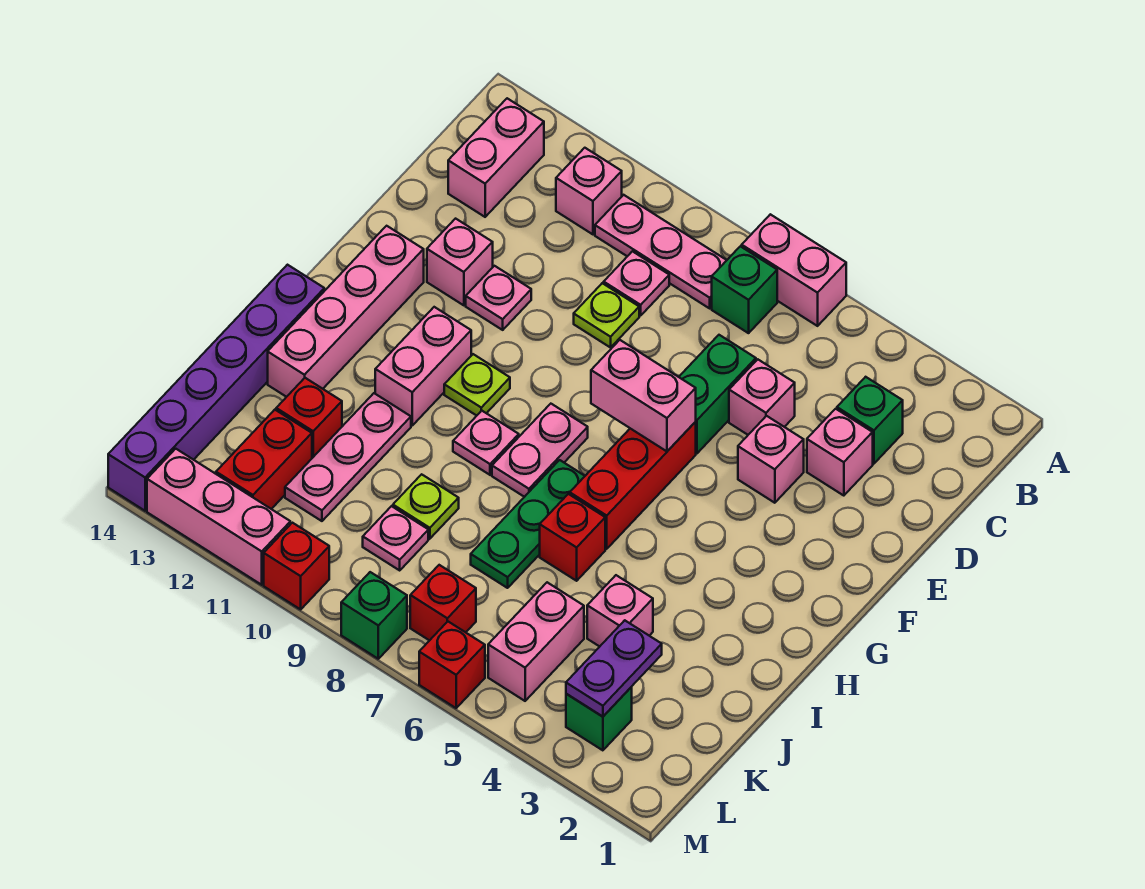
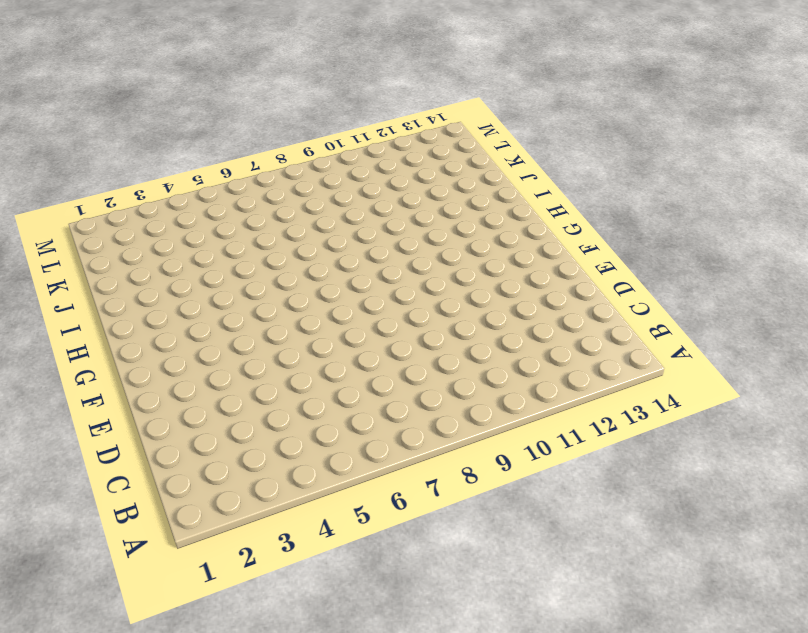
none -> pink 1x2 brick [742,214,846,326]
none -> green 1x1 brick [712,246,777,333]
none -> pink 1x3 plate [595,195,727,308]
none -> pink 1x1 brick [556,148,622,234]

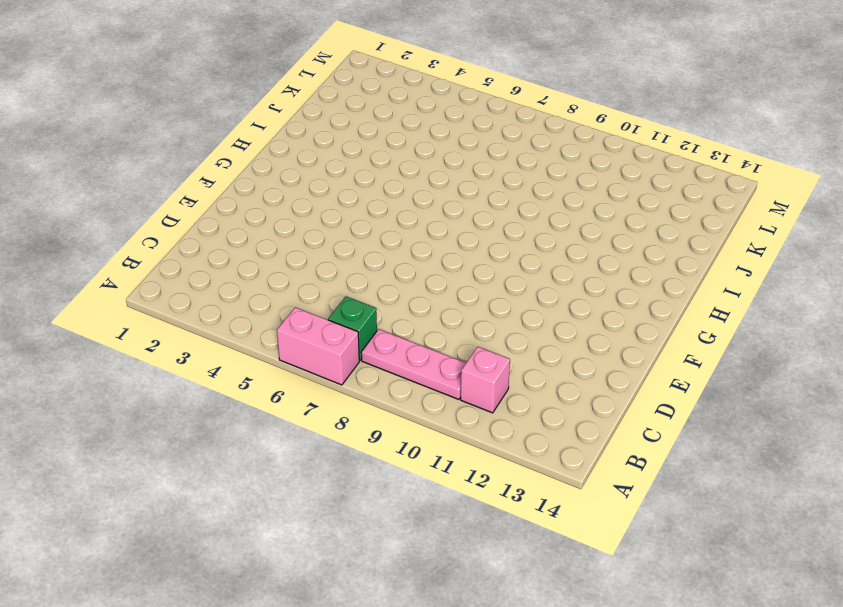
none -> pink 1x2 brick [448,98,544,217]
none -> green 1x1 brick [837,377,903,464]
none -> pink 1x1 plate [604,251,669,316]
none -> pink 1x1 brick [807,409,873,496]

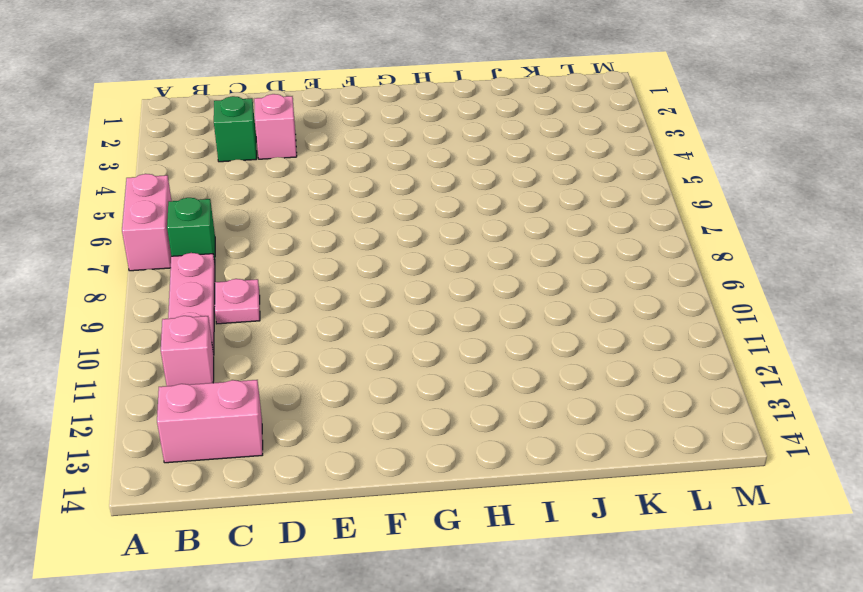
none -> pink 1x1 brick [729,359,795,435]
none -> green 1x2 brick [679,335,756,453]
none -> lime 1x1 plate [574,283,639,348]
none -> pink 1x1 brick [738,416,804,503]

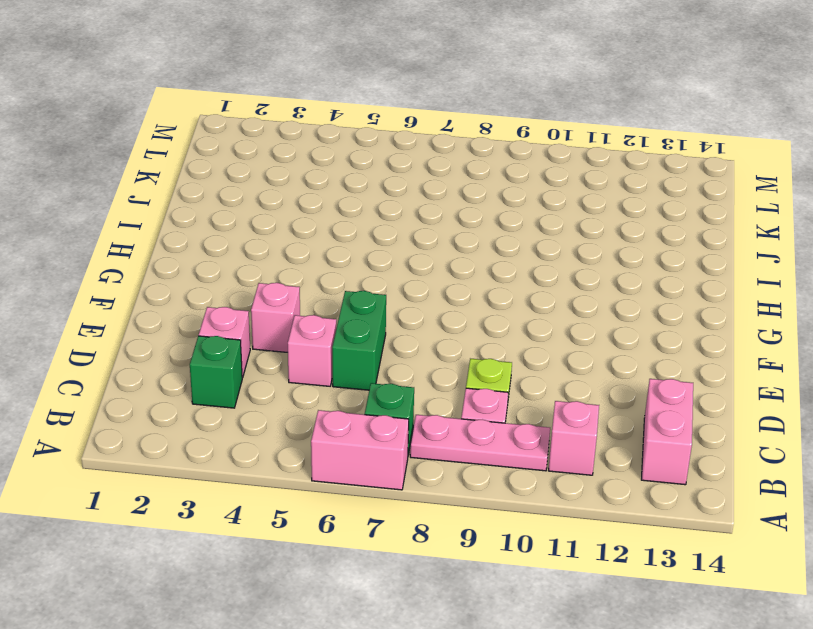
none -> pink 1x1 plate [466,266,531,330]
none -> pink 1x1 brick [427,219,493,305]
none -> red 1x3 brick [570,422,696,549]
none -> pink 1x4 brick [268,226,424,397]

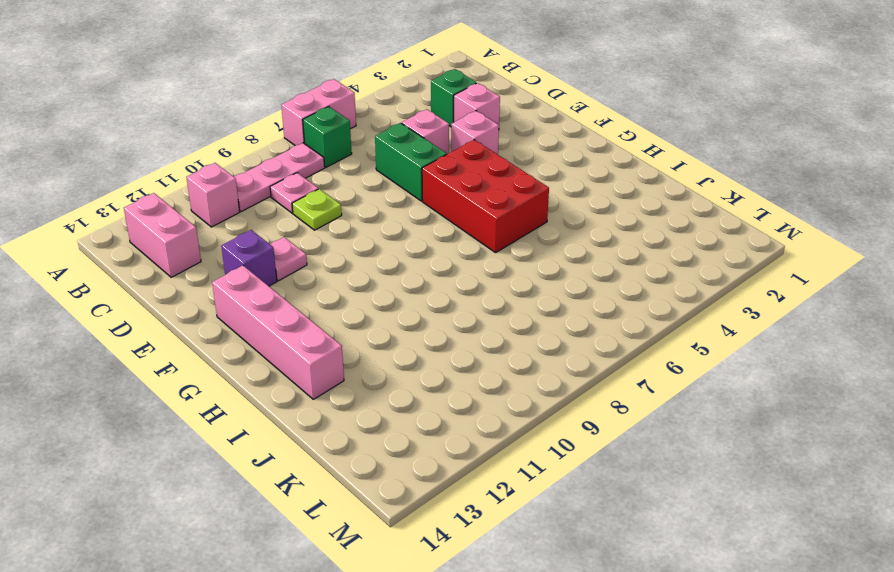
purple 1x1 brick [221,230,277,286] -> pink 1x1 brick [427,219,493,305]
red 2x3 brick [422,140,549,253] -> red 1x3 brick [570,422,696,549]
none -> pink 1x2 plate [492,404,588,497]
none -> lime 1x1 plate [444,354,510,416]
none -> pink 1x2 brick [375,307,471,425]
none -> green 1x3 plate [471,460,585,588]

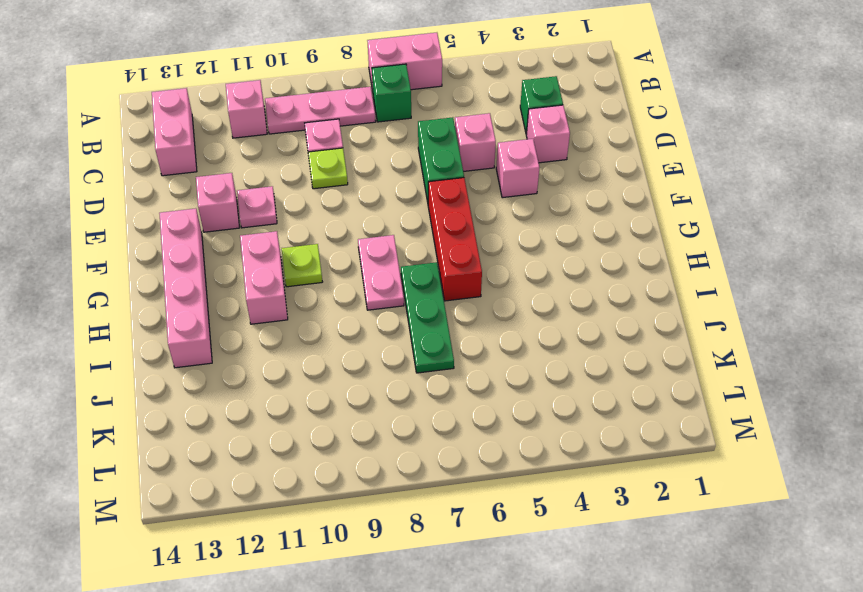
none -> pink 1x1 plate [453,411,519,475]
none -> purple 1x6 brick [108,265,324,511]
none -> red 1x1 brick [540,494,605,581]
none -> pink 1x3 plate [285,393,411,521]

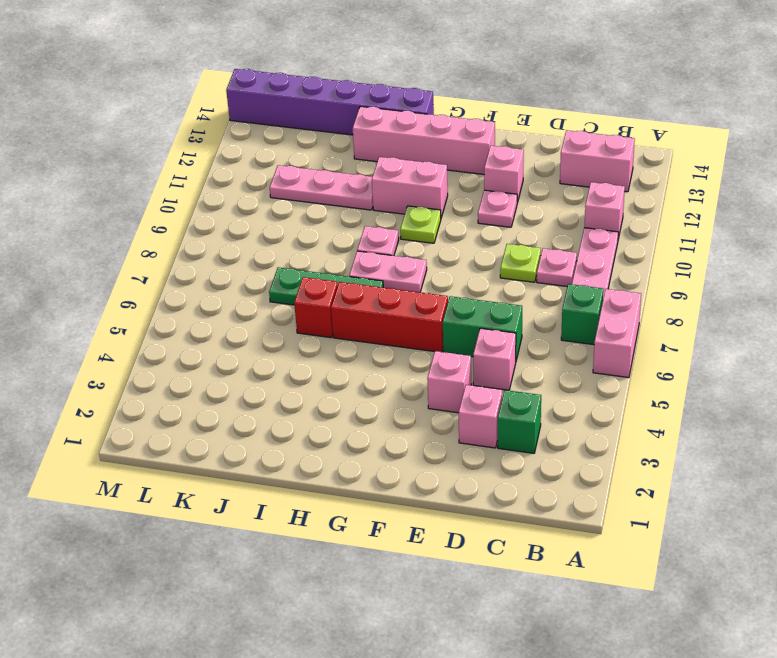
none -> pink 1x1 brick [587,575,653,647]
none -> lime 1x1 plate [393,474,459,539]
none -> red 1x1 brick [276,378,342,458]
none -> pink 1x2 brick [488,582,584,701]

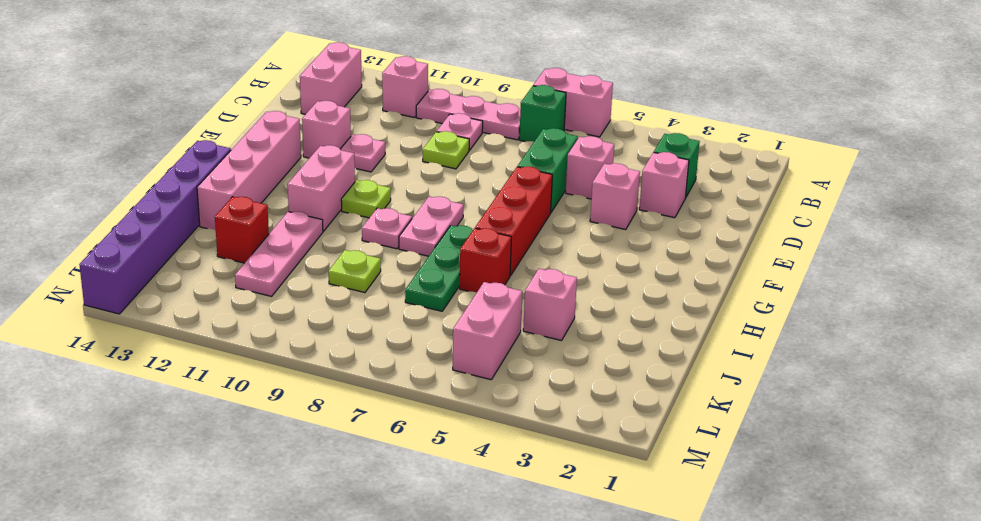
none -> pink 1x1 plate [363,506,428,570]
none -> red 1x2 brick [216,410,312,509]
none -> green 1x1 brick [566,687,632,750]
none -> red 1x1 brick [410,565,476,641]

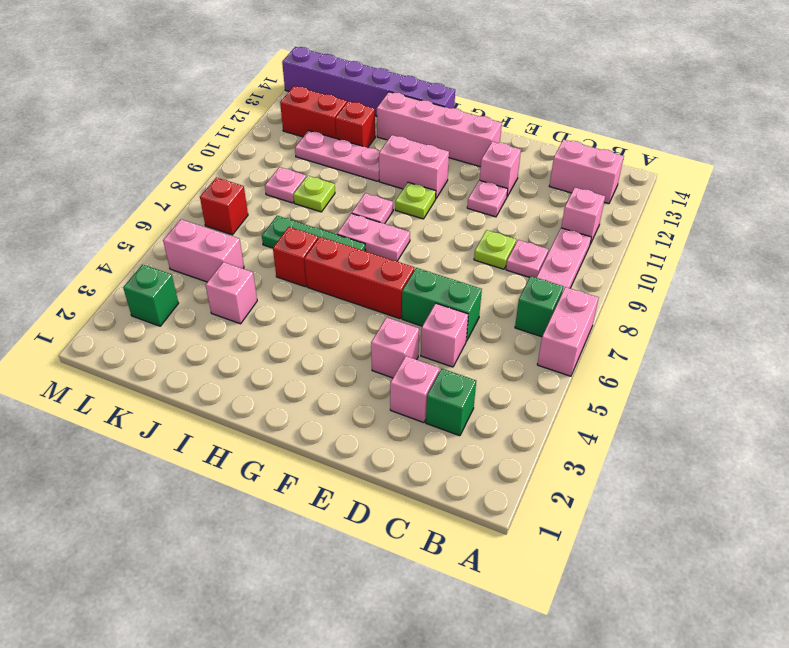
none -> red 1x1 brick [419,622,485,708]
none -> green 1x1 brick [341,572,407,659]
none -> red 1x1 brick [264,523,329,609]
none -> pink 1x3 brick [147,449,290,585]

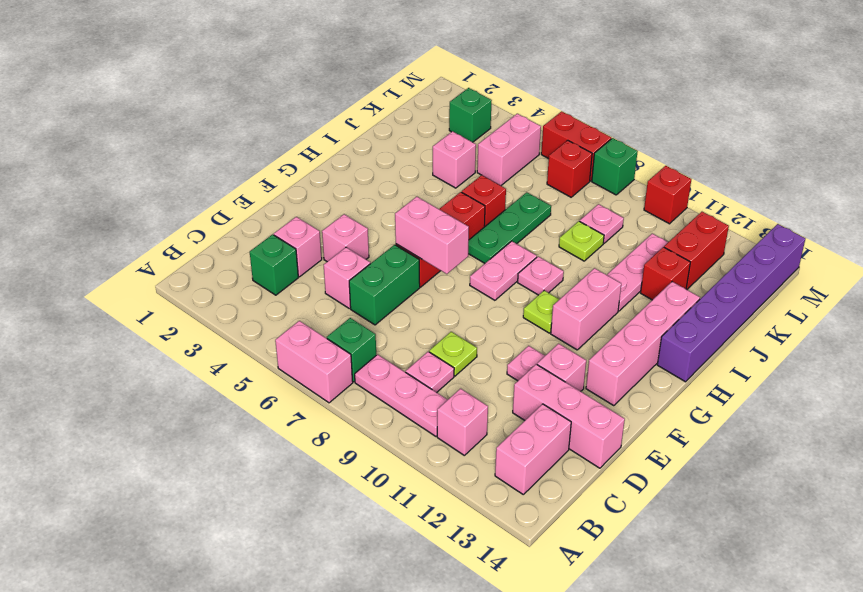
pink 1x3 brick [513,364,625,468] -> pink 1x3 brick moved to [147,449,290,585]
red 1x2 brick [541,111,611,181] -> red 1x1 brick [419,622,485,708]
none -> purple 1x2 plate [566,620,662,717]

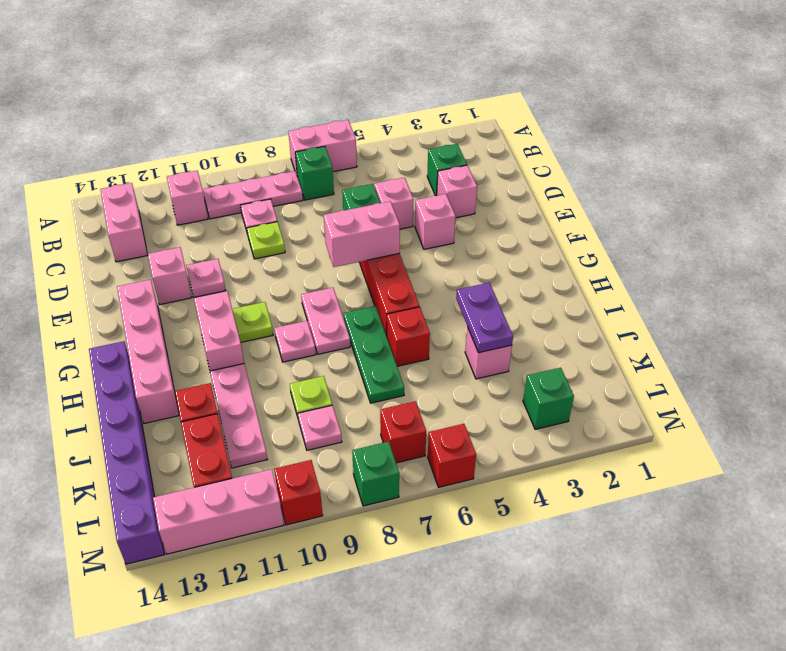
purple 1x2 plate [456,283,513,353] -> purple 1x2 plate moved to [566,620,662,717]
none -> pink 1x2 brick [488,582,584,701]

